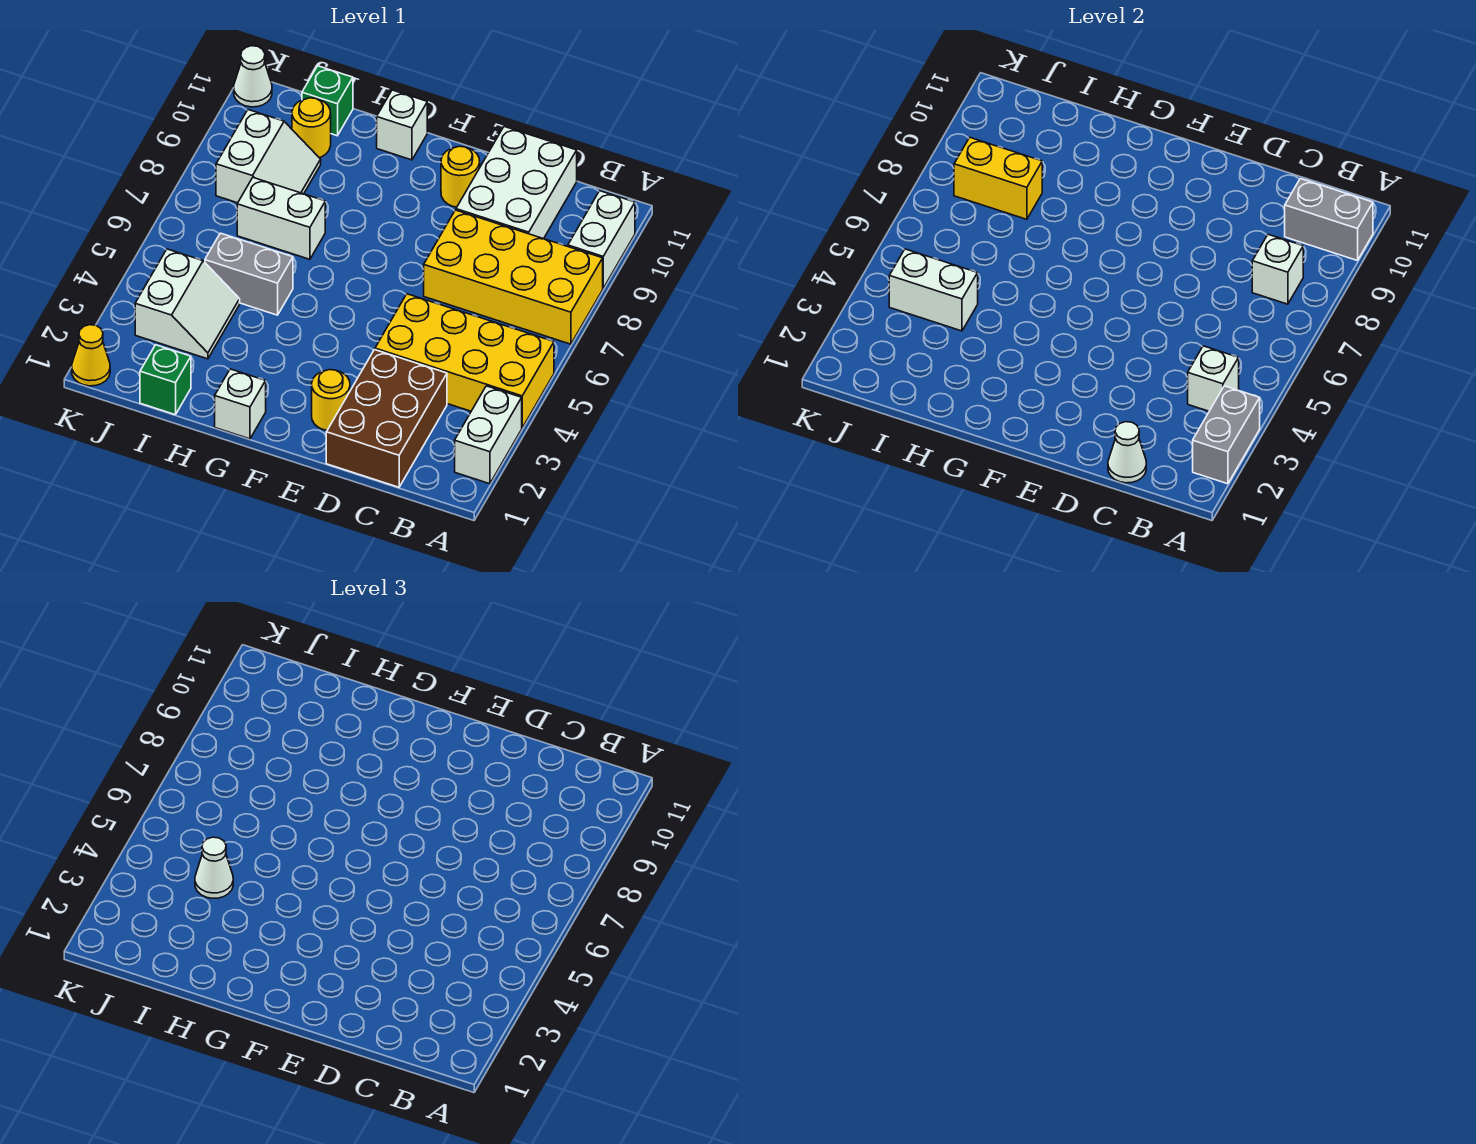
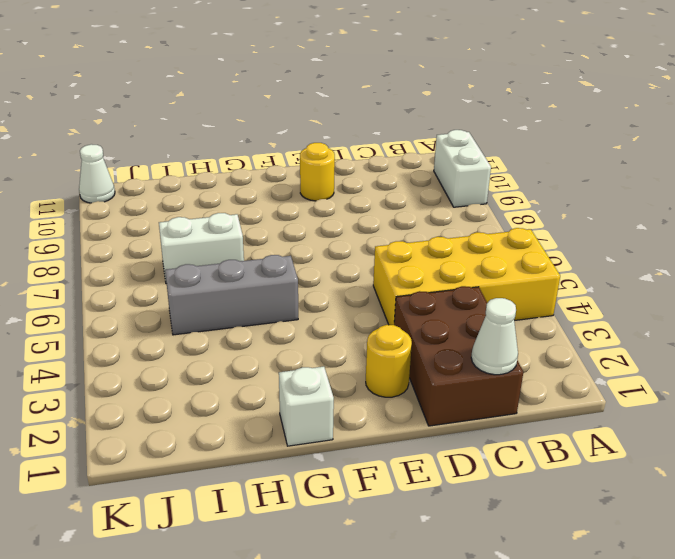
grey 1x3 brick [165,255,298,335] -> grey 1x2 brick [205,233,293,315]
none -> white 1x2 brick [455,386,522,484]
none -> yellow 2x4 brick [424,210,603,344]
none -> white 2x3 brick [456,127,577,239]

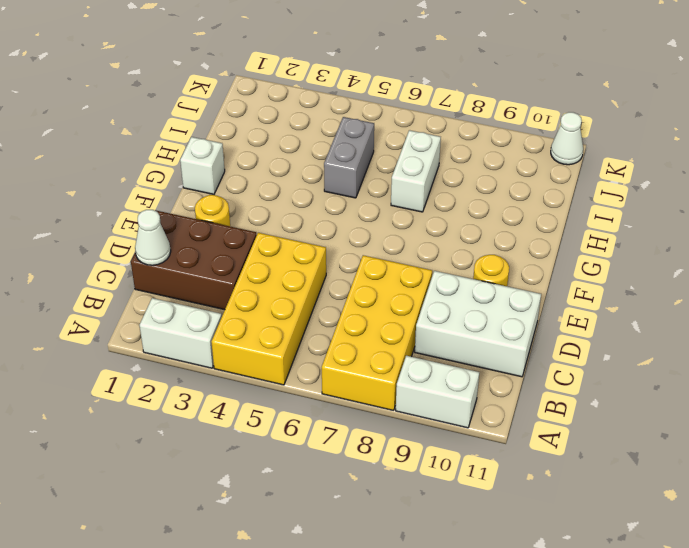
none -> white 1x1 brick [377,90,427,160]
none -> green 1x1 brick [140,345,191,415]
none -> white 2x2 slope [135,249,240,359]

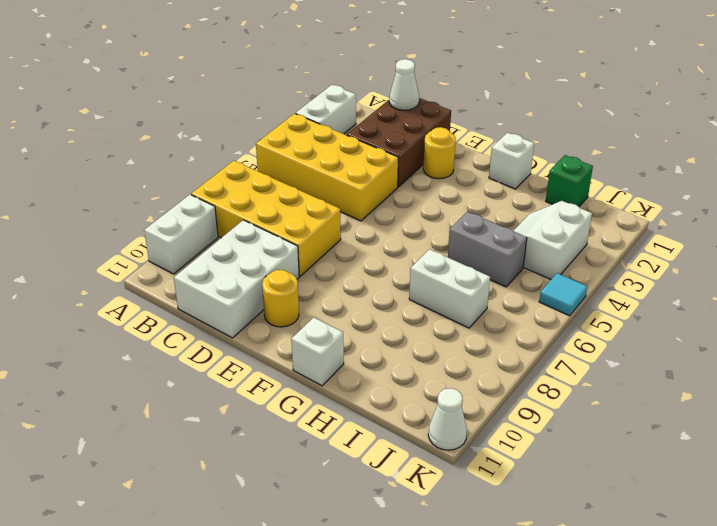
cyan 1x1 tile [539,273,587,316] -> none
none -> white 2x2 slope [216,110,321,203]
none -> yellow 1x1 round brick [292,98,331,158]
none -> green 1x1 brick [302,66,353,136]

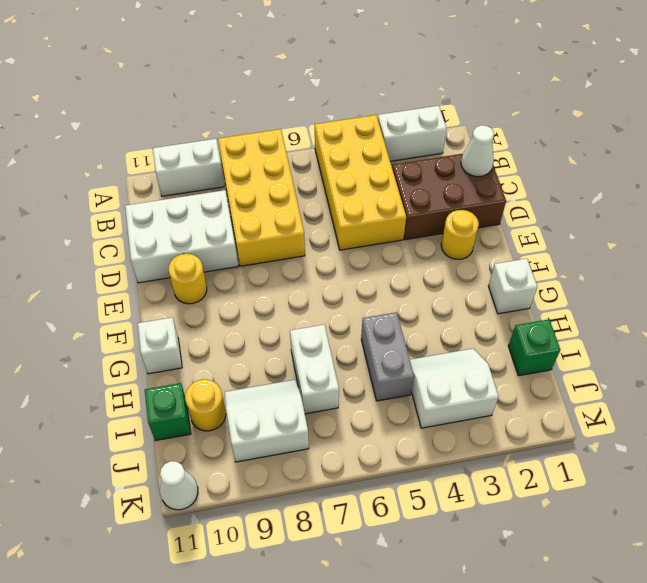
none -> yellow 1x1 cone [72,325,110,386]
none -> grey 1x2 brick [1193,386,1260,484]
none -> grey 1x2 brick [1285,179,1373,261]

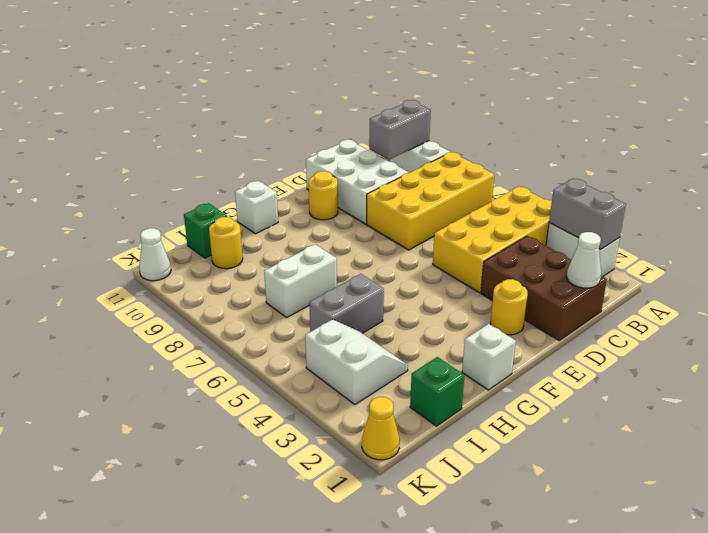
none -> white 2x2 slope [216,110,321,203]
none -> white 1x1 brick [1188,346,1239,411]
none -> white 1x1 brick [1252,234,1303,304]

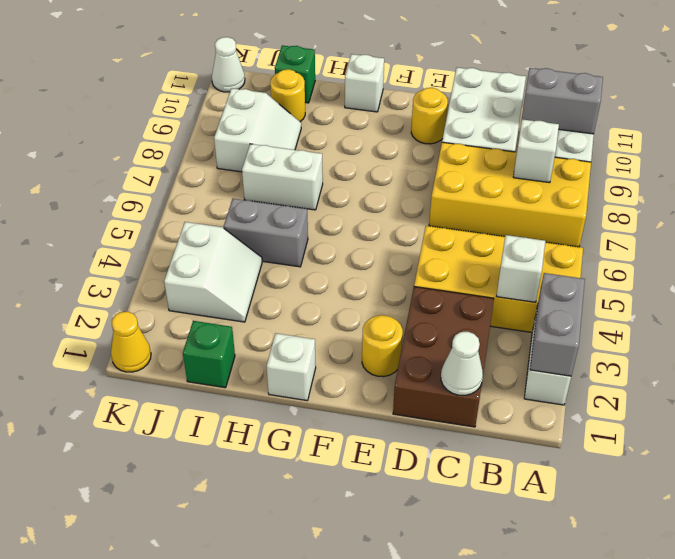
none -> white 1x2 brick [889,249,978,331]
none -> yellow 1x2 brick [954,138,1042,219]
none -> white 1x1 cone [195,837,233,898]

